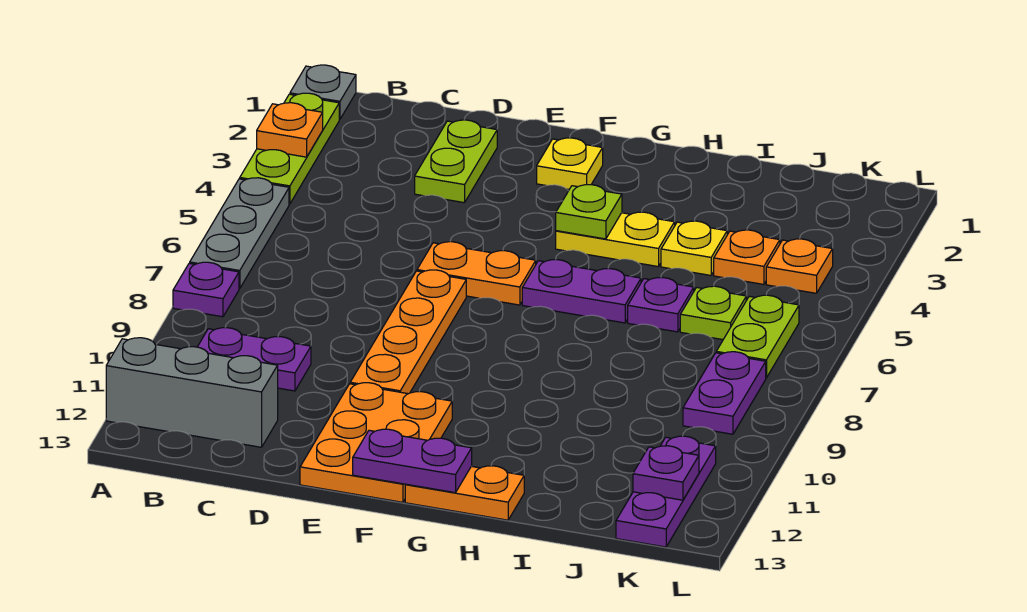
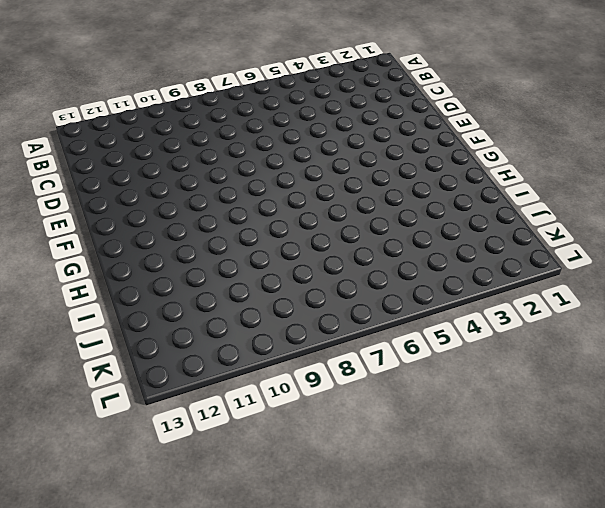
none -> grey 1x1 plate [290,65,356,119]
none -> lime 1x3 plate [240,93,339,204]
none -> grey 1x3 plate [190,178,289,289]

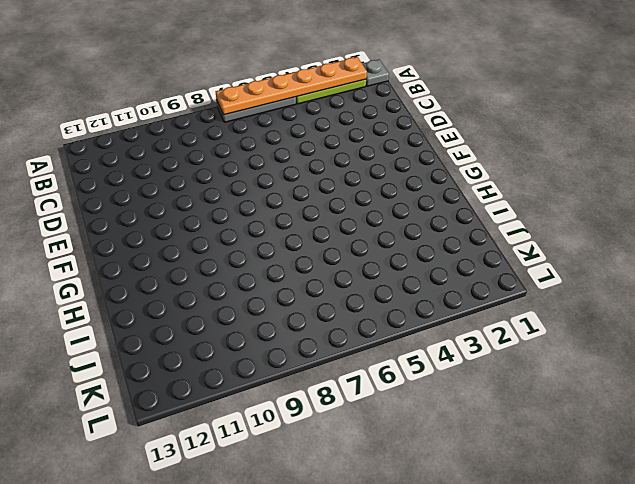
orange 1x6 plate [216,57,367,115] -> orange 1x1 plate [257,103,323,157]
none -> purple 1x1 plate [173,262,239,317]
none -> grey 1x3 brick [106,338,278,447]
none -> purple 1x2 plate [198,328,311,391]

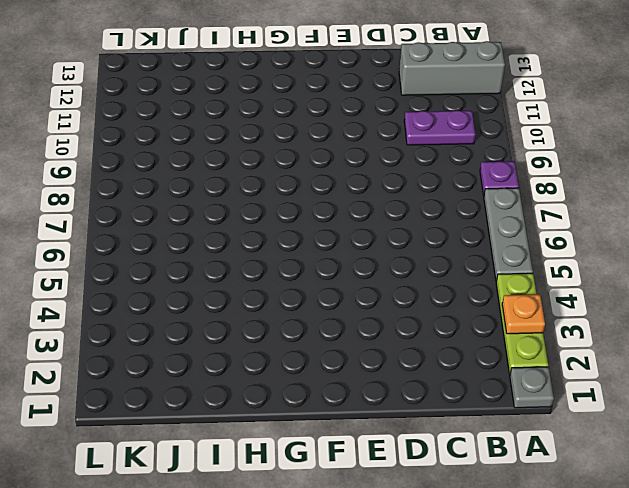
none -> lime 1x2 plate [415,120,497,203]
none -> orange 1x2 plate [417,242,536,305]
none -> orange 1x4 plate [350,270,466,394]

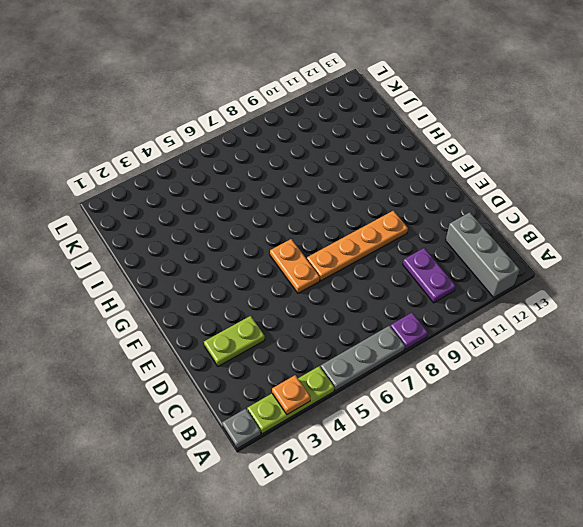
none -> orange 2x3 plate [300,383,452,502]
none -> yellow 1x1 plate [537,138,603,189]
none -> yellow 1x2 plate [556,212,675,267]

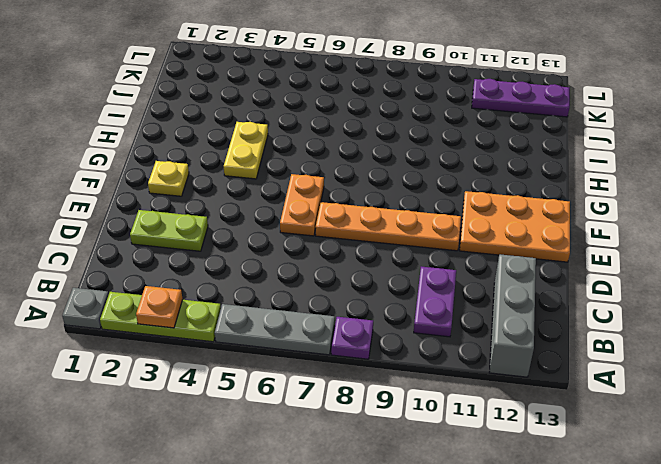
none -> purple 1x2 plate [522,260,641,323]
none -> orange 1x2 plate [405,466,524,520]
none -> yellow 1x1 plate [661,221,727,275]

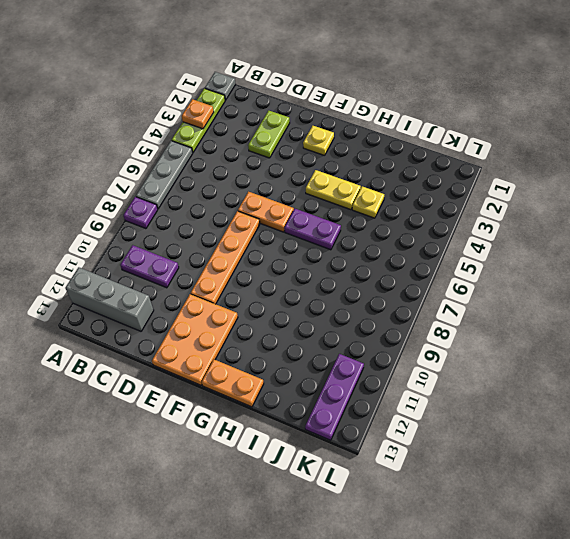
none -> purple 1x1 plate [628,278,694,332]
none -> orange 1x1 plate [714,230,780,284]
none -> lime 1x1 plate [680,286,746,340]

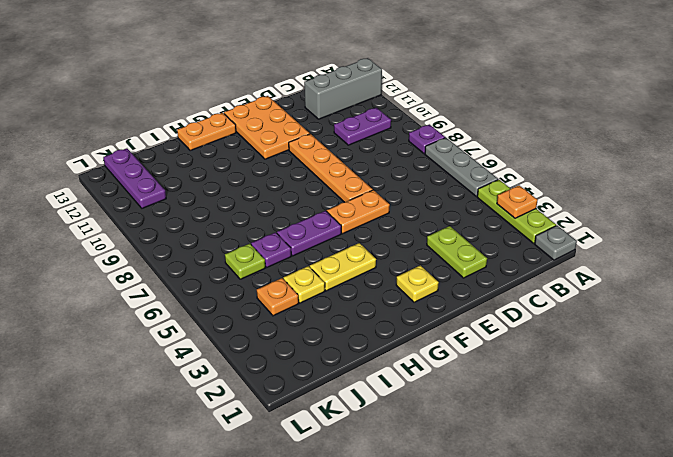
none -> orange 1x1 plate [766,239,833,293]
none -> lime 1x2 plate [716,295,799,378]
none -> purple 1x2 plate [683,352,766,434]

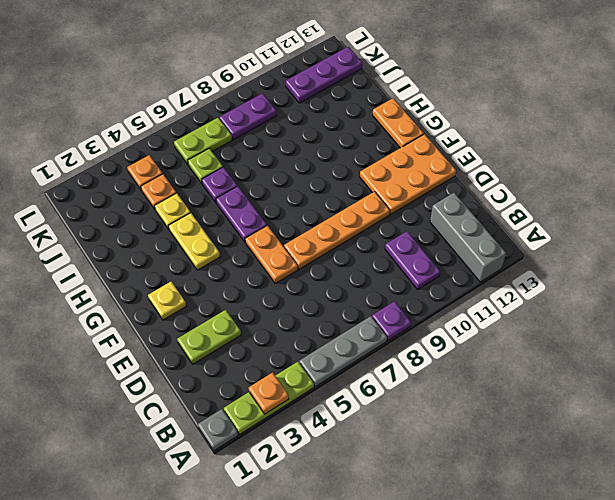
none -> purple 1x2 plate [353,429,472,493]
none -> lime 1x1 plate [556,185,622,239]
none -> purple 1x1 plate [633,446,699,500]

